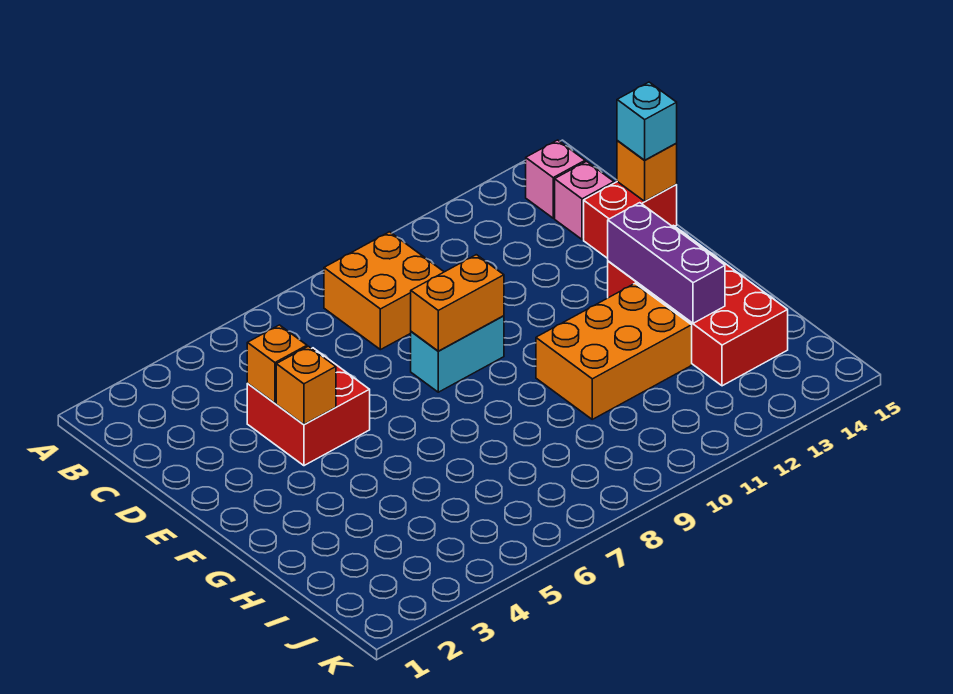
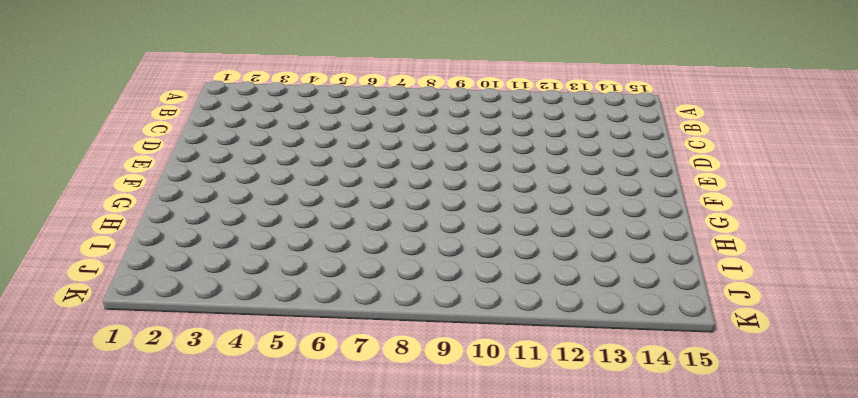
none -> orange 2x2 brick [324,232,444,350]
none -> pink 1x1 brick [526,140,585,218]
none -> pink 1x1 brick [555,161,614,240]

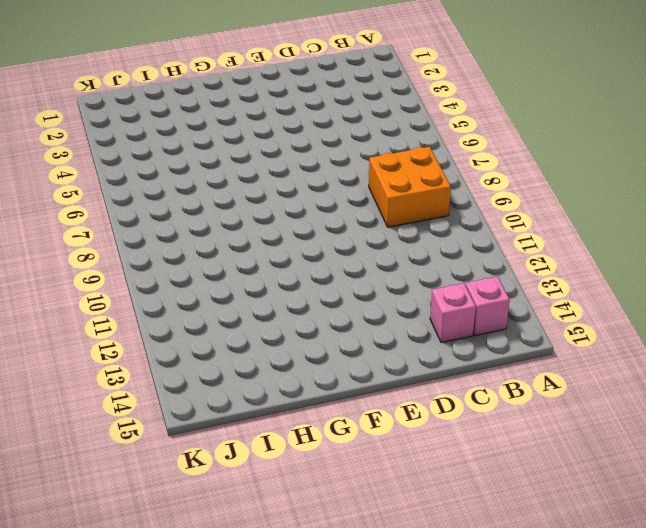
none -> red 2x2 brick [247,348,370,466]
none -> red 1x2 brick [584,182,677,258]
none -> cyan 1x2 brick [411,316,504,392]

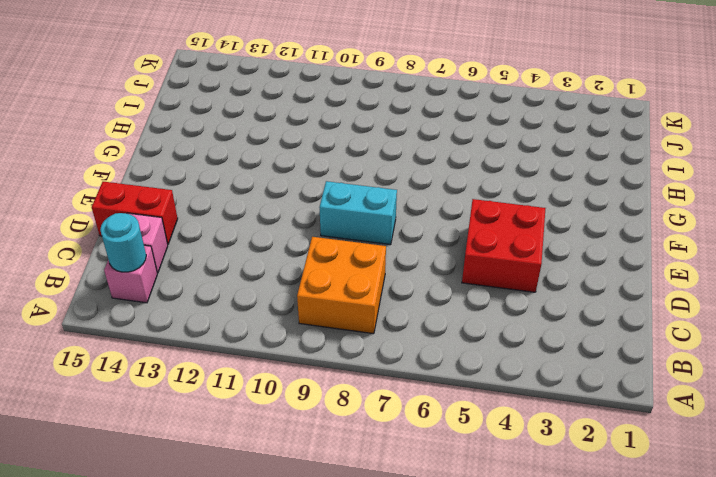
cyan 1x1 round brick [100,213,146,272] -> none
none -> red 2x4 brick [608,225,788,386]
none -> orange 2x3 brick [536,284,692,419]
none -> orange 1x1 brick [247,325,307,403]

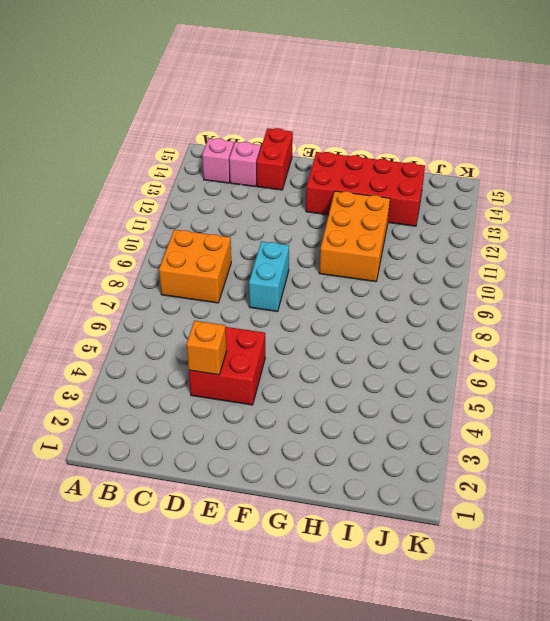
none -> orange 1x1 brick [617,141,677,201]
none -> orange 1x1 brick [276,346,336,425]
none -> orange 1x2 brick [411,255,504,351]

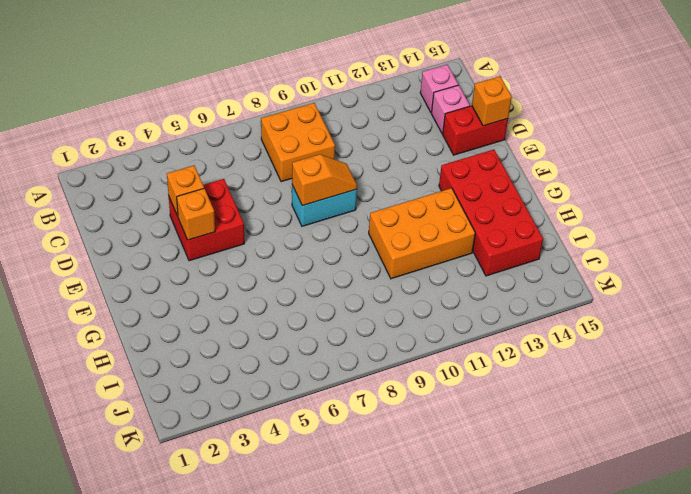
orange 1x2 slope [292,154,357,206] -> orange 1x2 brick [411,255,504,351]
none -> purple 1x3 brick [608,203,725,323]
none -> cyan 1x1 brick [617,82,677,160]

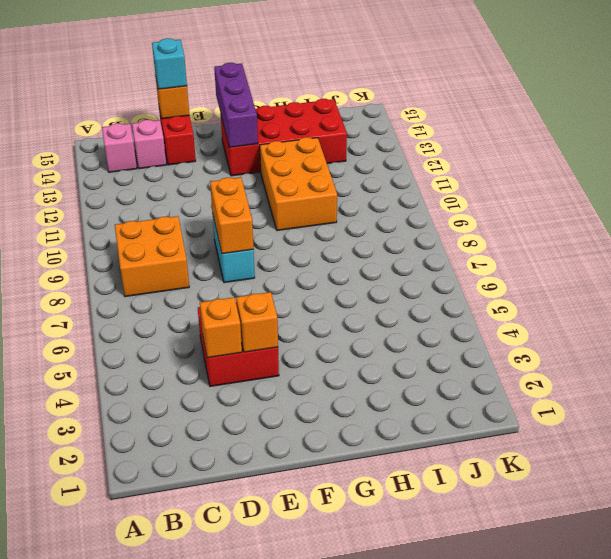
purple 1x3 brick [214,63,258,147] -> purple 1x3 brick turned to [608,203,725,323]

